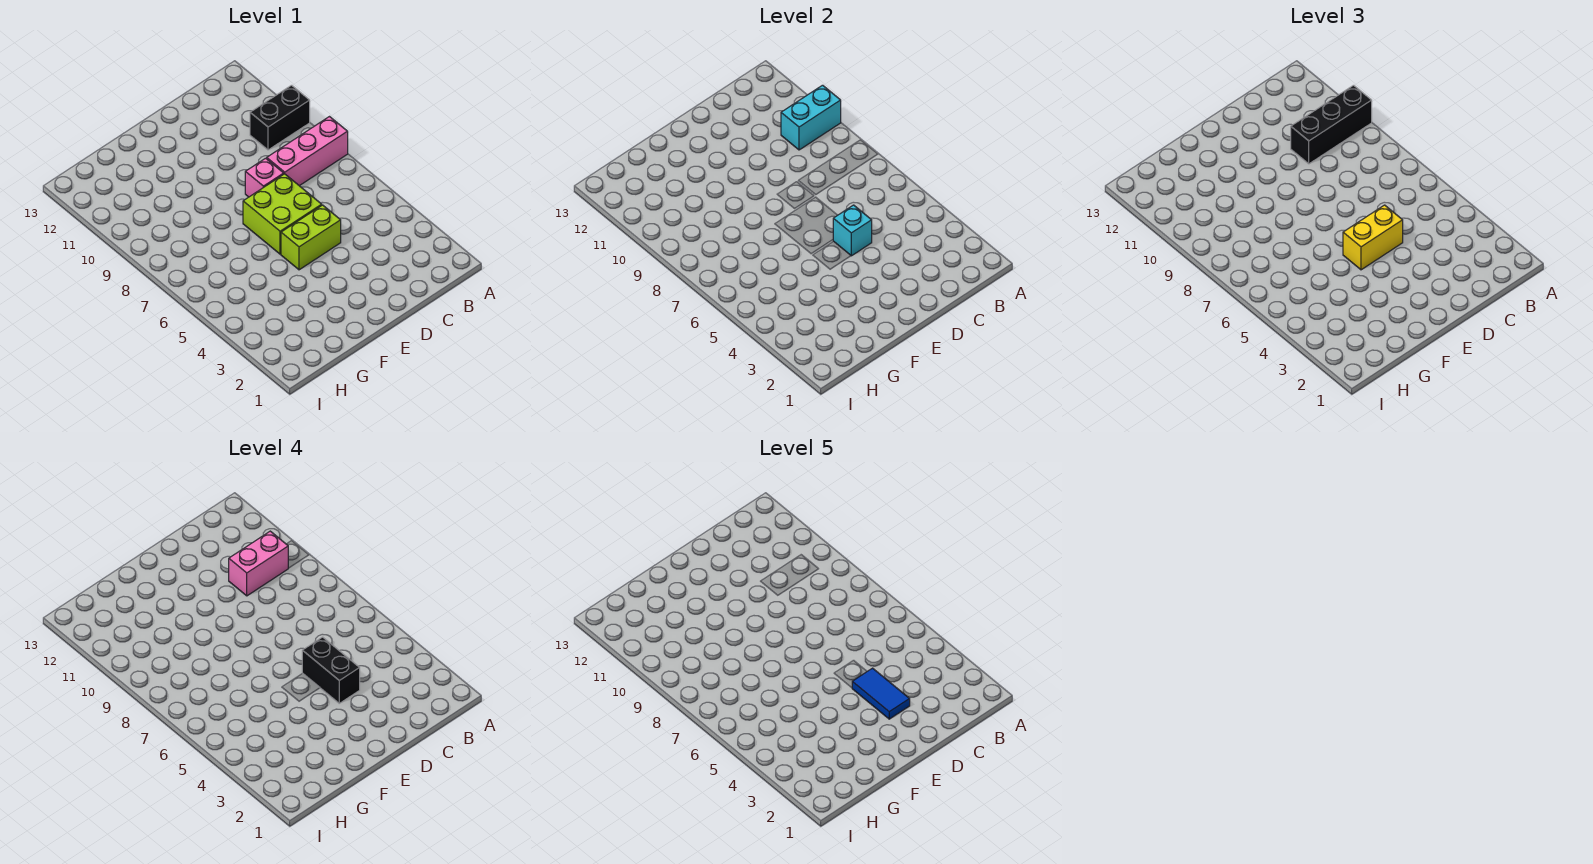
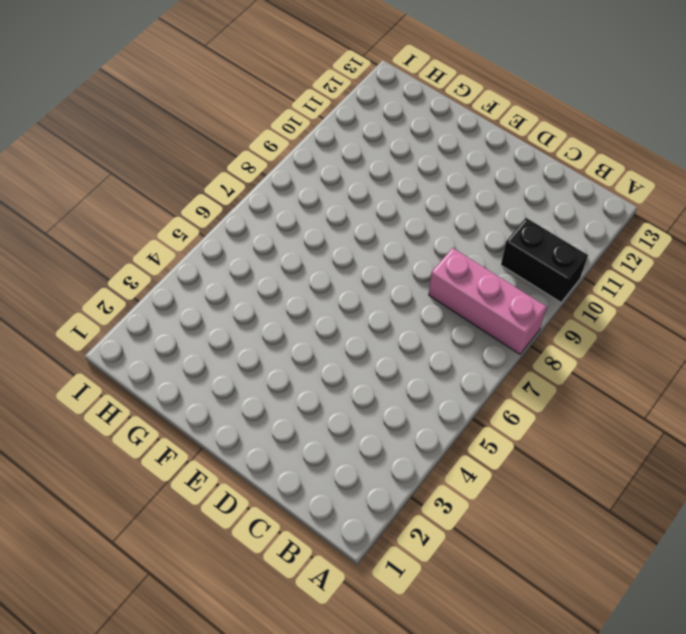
none -> lime 1x2 brick [281,205,341,270]
none -> lime 2x2 brick [243,174,322,254]
none -> pink 1x1 brick [245,158,284,197]

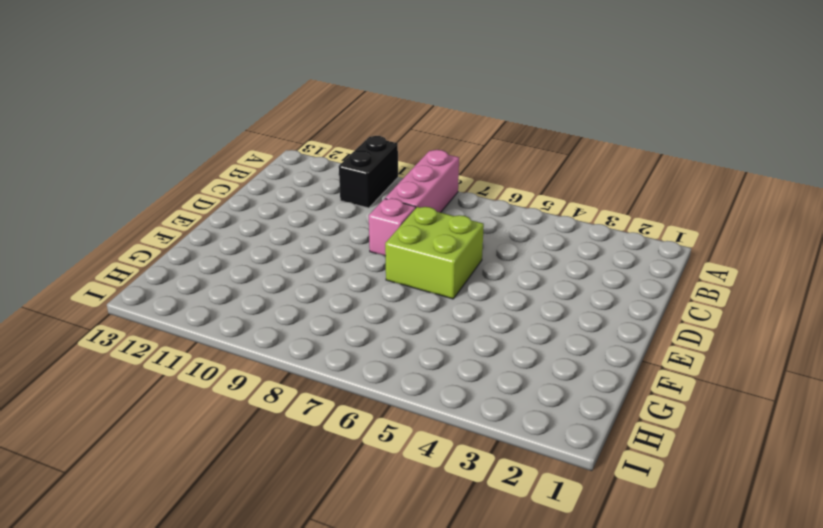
none -> lime 1x2 brick [281,205,341,270]
none -> cyan 1x2 brick [781,85,841,150]
none -> cyan 1x1 brick [833,205,872,256]

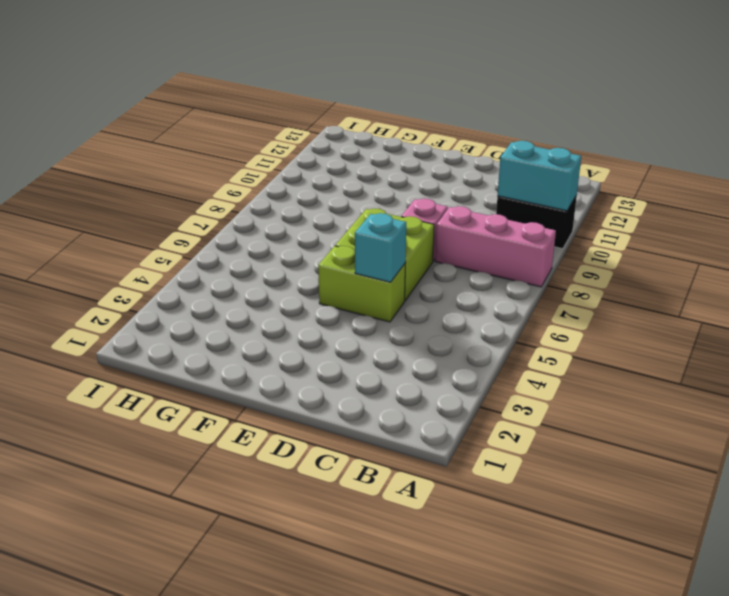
none -> black 1x3 brick [1291,85,1372,164]
none -> yellow 1x2 brick [1343,205,1403,270]
none -> pink 1x2 brick [229,531,288,596]

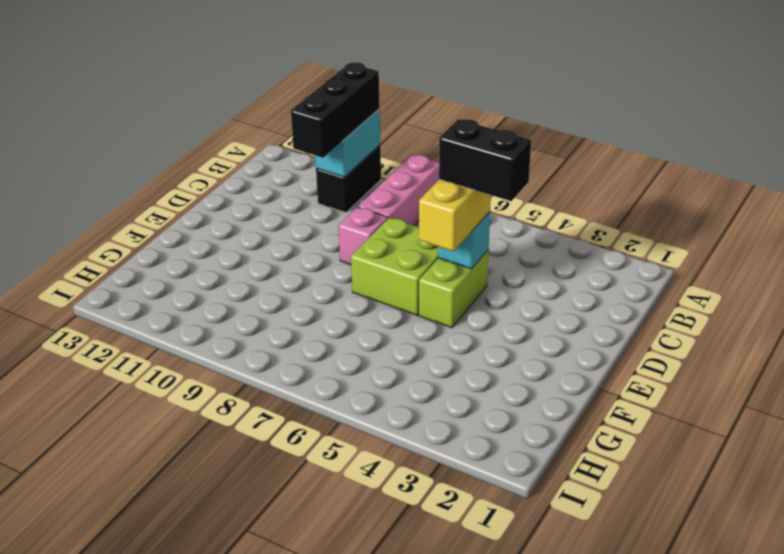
none -> pink 1x2 brick [229,531,288,596]
none -> blue 1x2 tile [852,668,910,719]

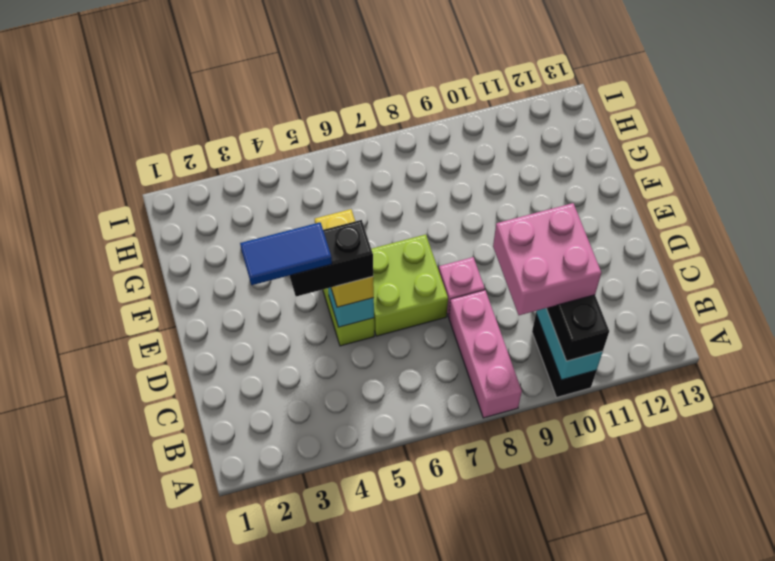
pink 2x2 brick [493,203,601,315] -> pink 1x2 brick [229,531,288,596]

